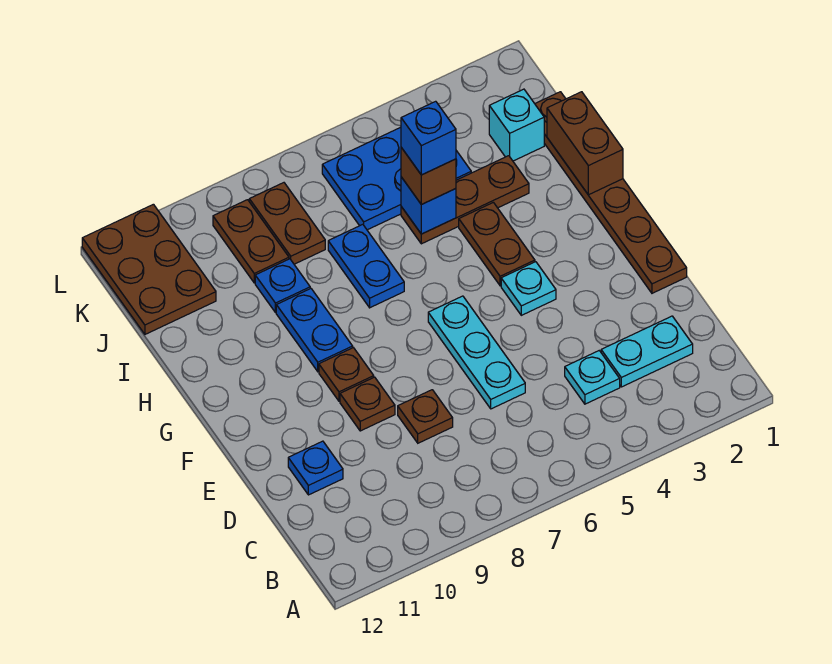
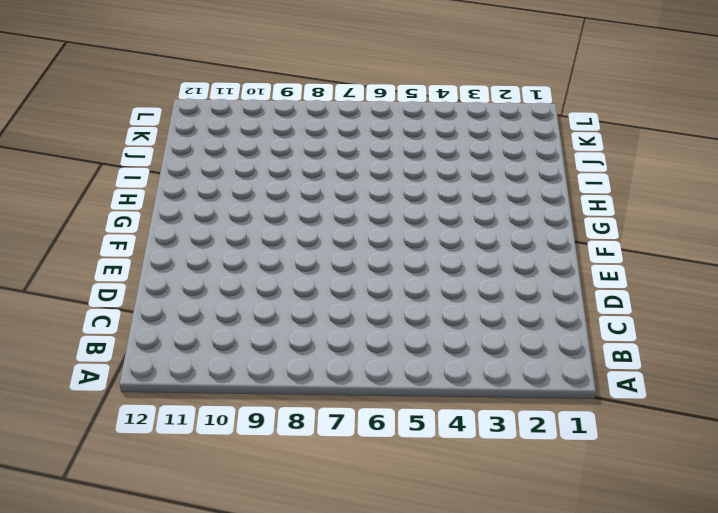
none -> cyan 1x2 plate [601,316,693,387]
none -> cyan 1x1 plate [565,351,620,404]
none -> cyan 1x3 plate [428,296,525,409]

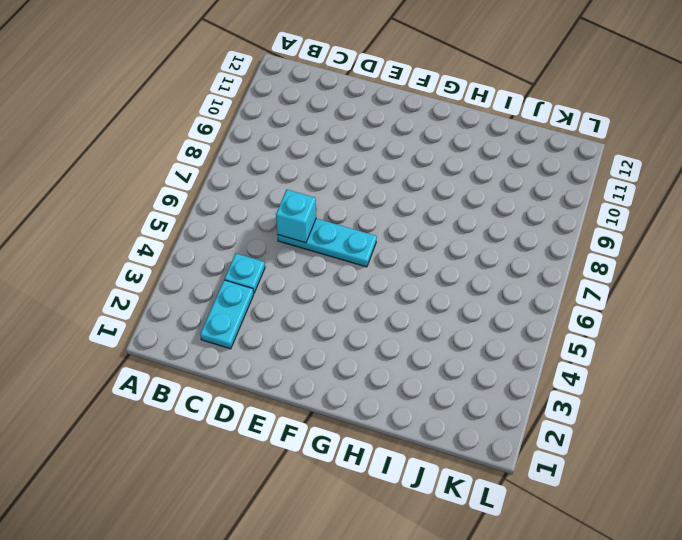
cyan 1x1 brick [276,190,316,243] -> cyan 1x1 brick moved to [489,89,544,161]
none -> brown 1x1 plate [398,390,453,443]
none -> blue 1x1 plate [288,441,343,495]
none -> brown 1x6 plate [535,92,687,293]

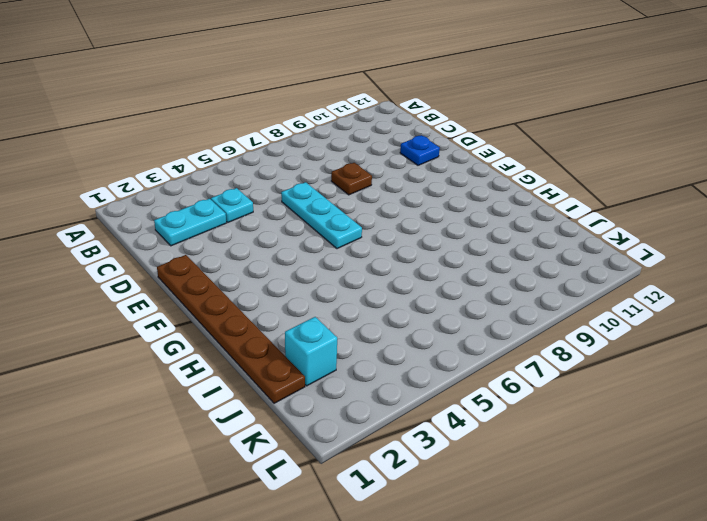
none -> brown 1x1 plate [340,377,395,431]
none -> cyan 1x1 plate [501,262,556,315]
none -> brown 1x1 plate [319,348,374,401]

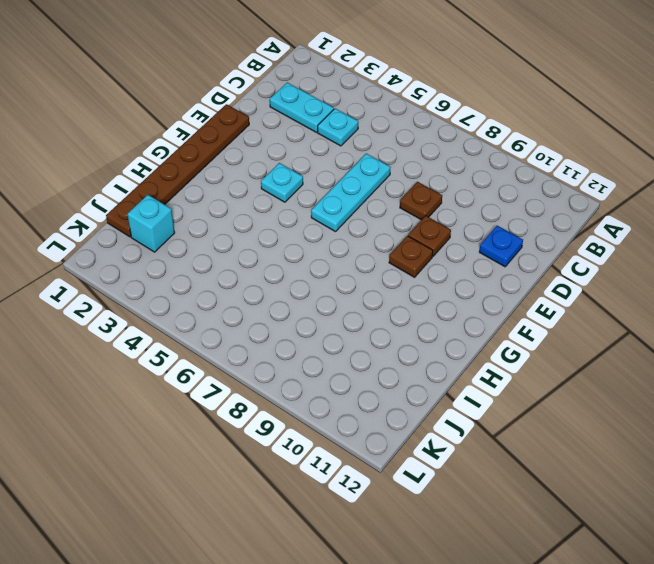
none -> brown 1x2 plate [459,202,535,286]
none -> blue 1x2 plate [276,288,353,372]
none -> blue 1x2 plate [328,224,404,308]

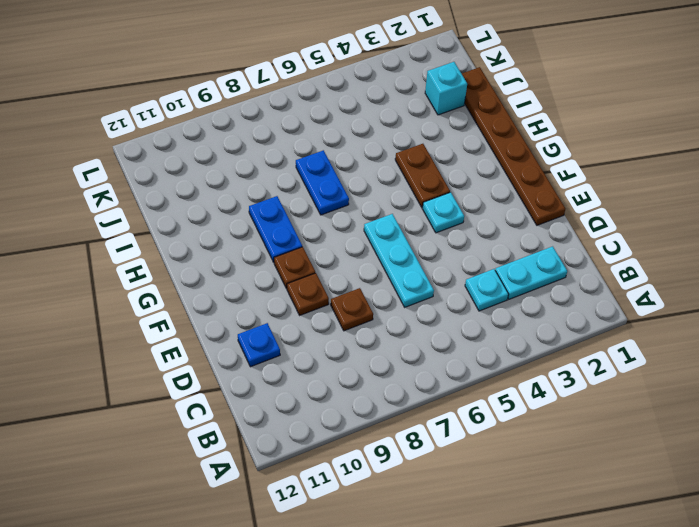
none -> brown 1x3 plate [401,156,529,244]
none -> blue 1x1 plate [255,259,310,313]
none -> blue 2x3 plate [322,127,471,230]

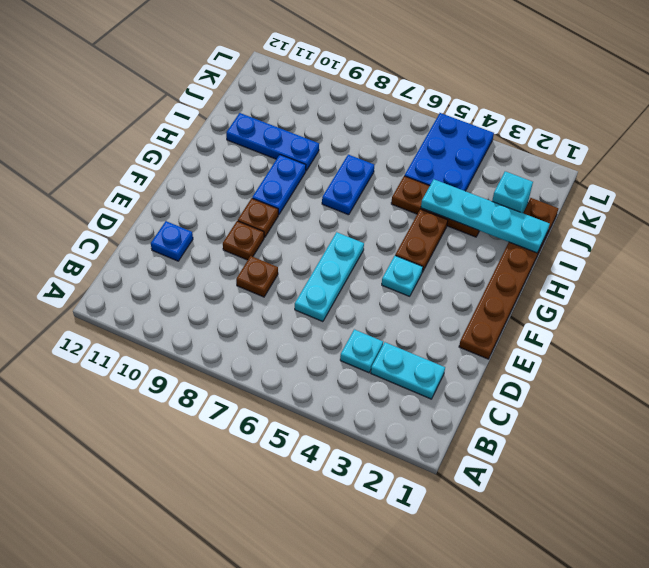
cyan 1x4 plate [421,179,550,253] -> brown 1x2 brick [547,92,623,195]
blue 1x3 plate [226,113,319,171] -> blue 1x1 plate [255,259,310,313]
blue 2x3 plate [405,113,494,191] -> blue 2x3 plate turned to [322,127,471,230]
none -> brown 1x2 plate [249,183,325,264]
none -> brown 1x2 plate [213,200,289,283]
none -> brown 2x3 plate [82,204,216,334]

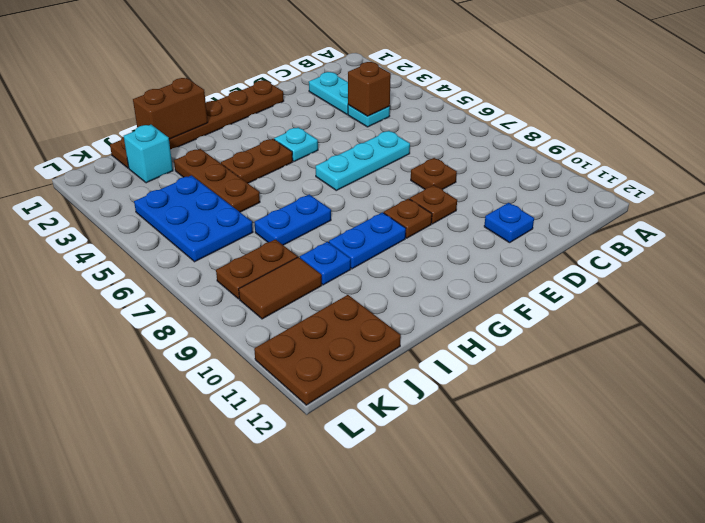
brown 1x1 brick [348,62,391,116] -> brown 1x1 brick moved to [401,147,456,205]
brown 1x2 tile [239,257,322,319] -> brown 1x2 plate [213,200,289,283]
none -> blue 1x1 brick [401,177,456,234]
none -> blue 1x1 brick [401,101,456,175]

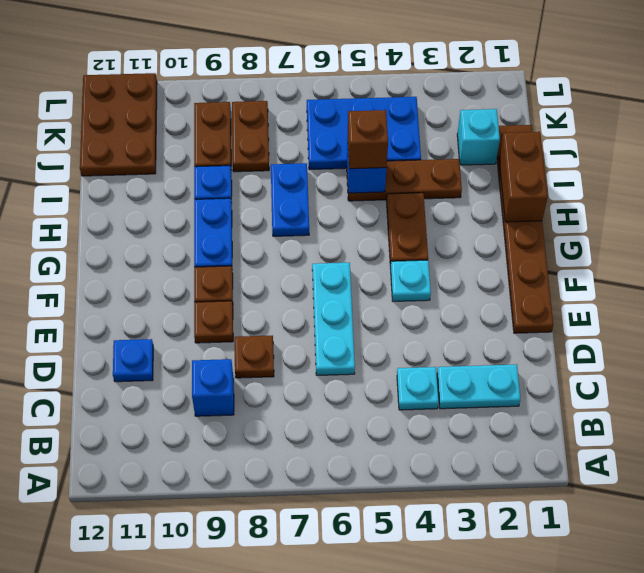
blue 1x1 brick [192,359,234,416] -> blue 1x1 brick moved to [401,101,456,175]

